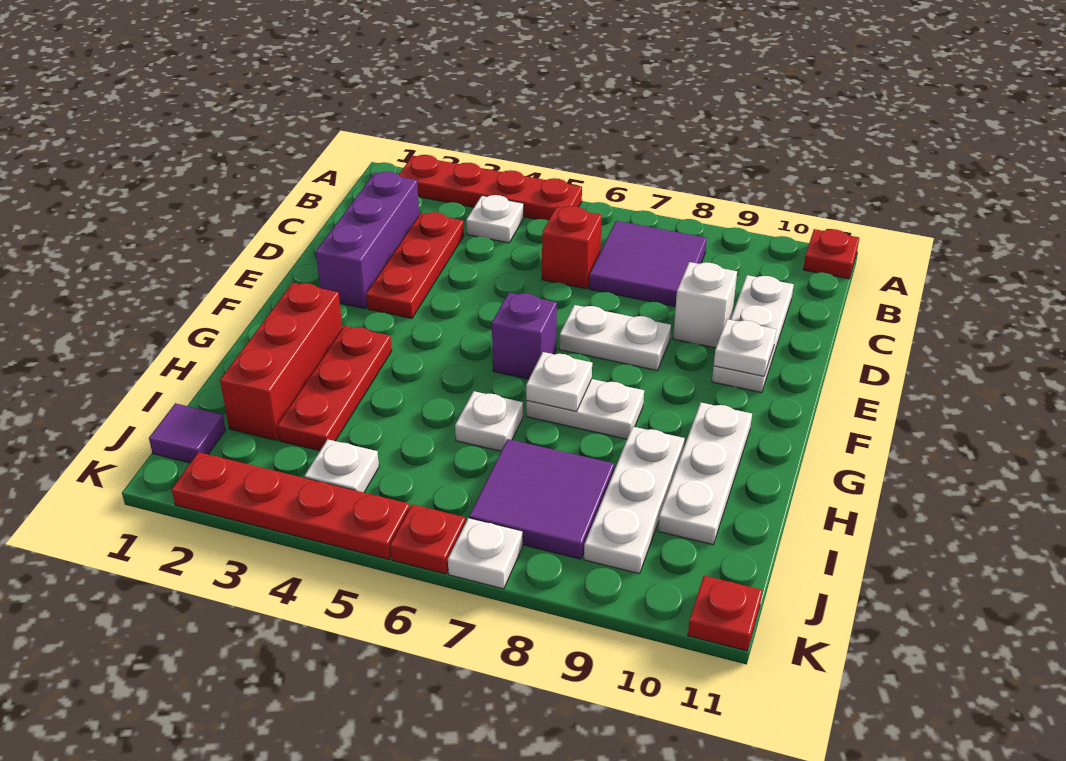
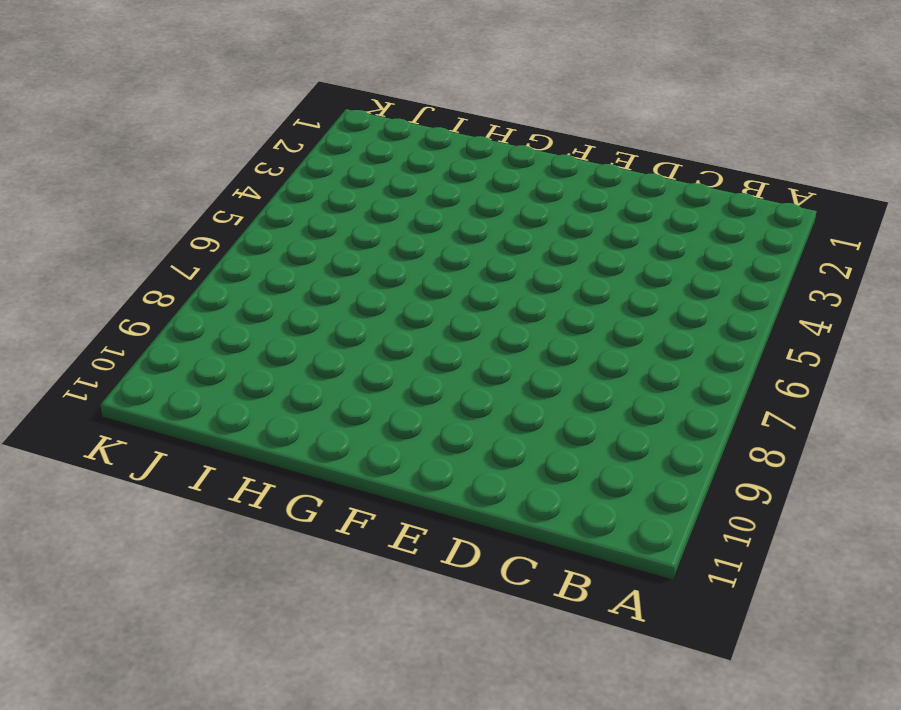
none -> red 1x4 plate [399,155,582,221]
none -> red 1x1 plate [803,229,859,279]
none -> white 1x1 plate [466,195,524,243]

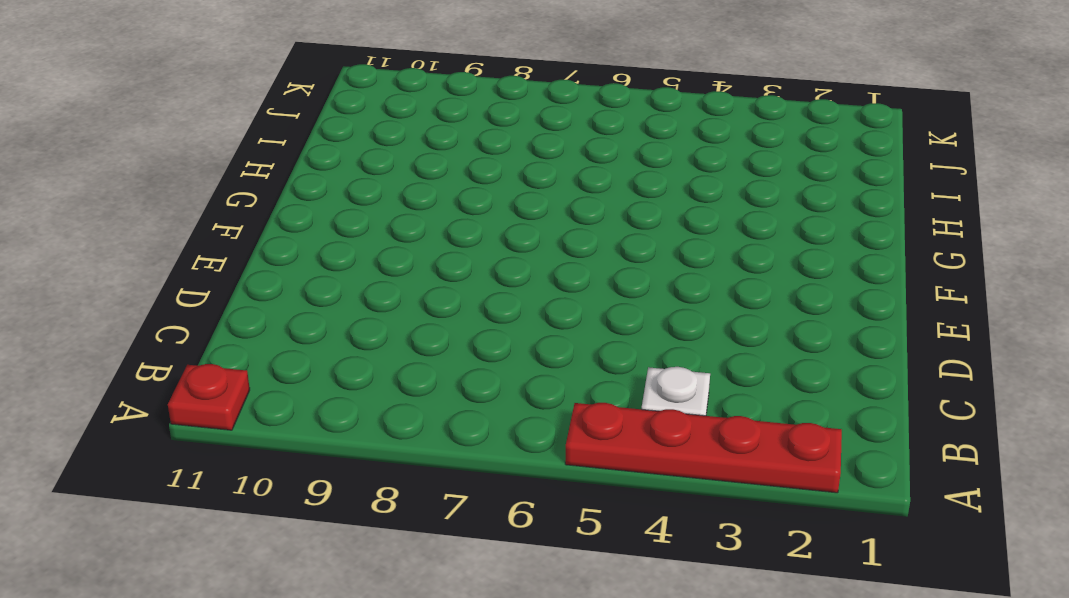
none -> purple 2x2 tile [589,221,707,307]
none -> purple 1x3 brick [316,172,419,309]
none -> red 1x3 plate [366,212,464,318]

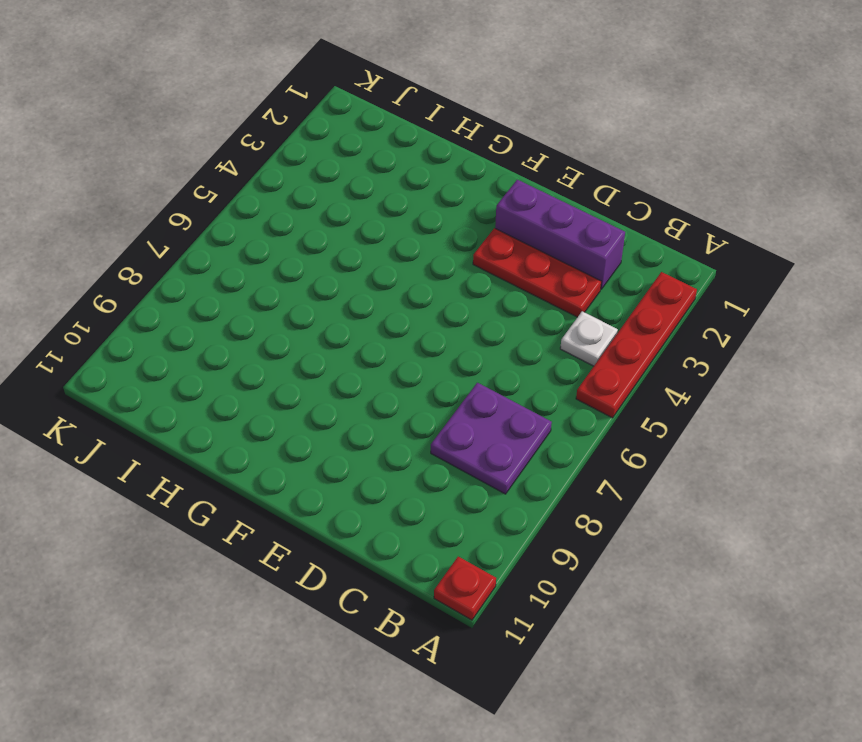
purple 2x2 plate [431,383,552,494] -> purple 2x2 tile [589,221,707,307]
none -> red 1x1 brick [542,206,602,289]
none -> white 1x3 plate [712,275,794,393]
none -> white 1x1 brick [673,262,737,348]

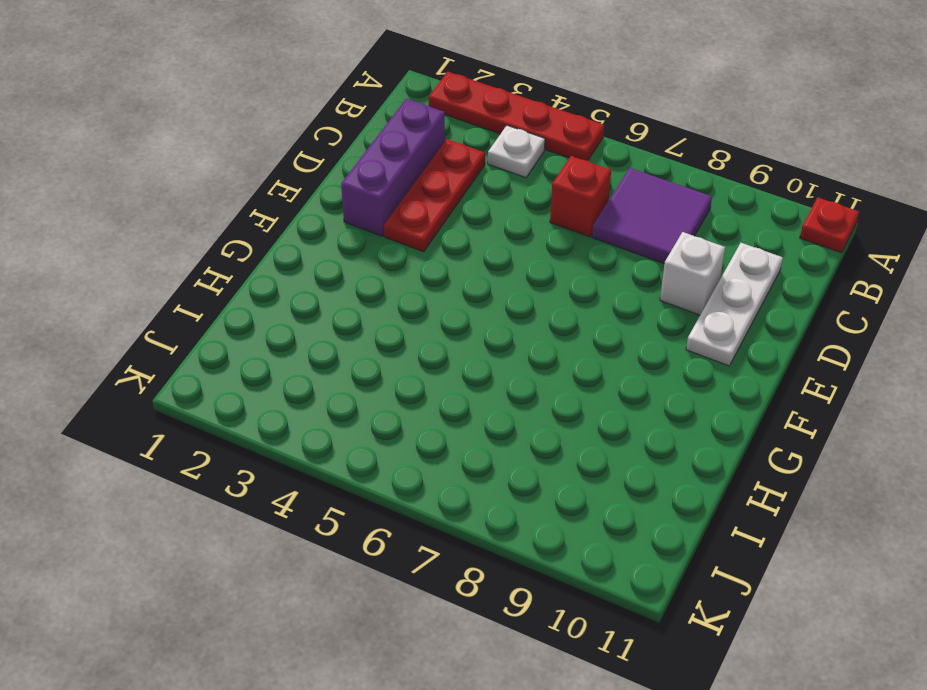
none -> white 1x2 plate [559,305,671,370]
none -> purple 1x1 brick [492,293,557,379]
none -> red 1x3 brick [220,283,343,440]

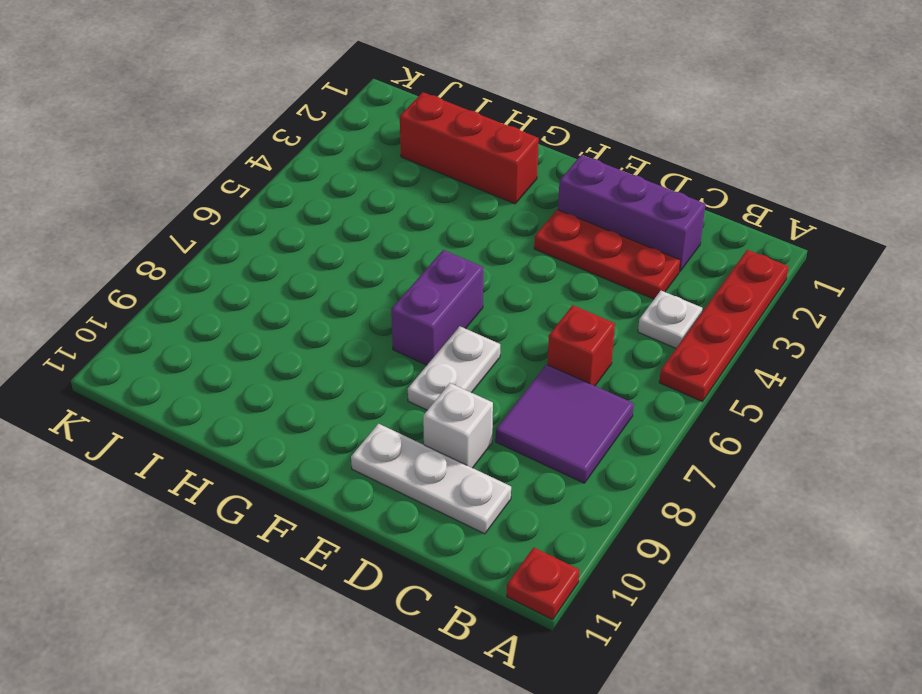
purple 1x2 brick [391,250,483,365] -> purple 1x1 brick [492,293,557,379]
none -> red 1x3 plate [277,326,392,451]
none -> white 1x2 plate [526,379,644,439]
none -> white 1x3 plate [658,403,752,545]

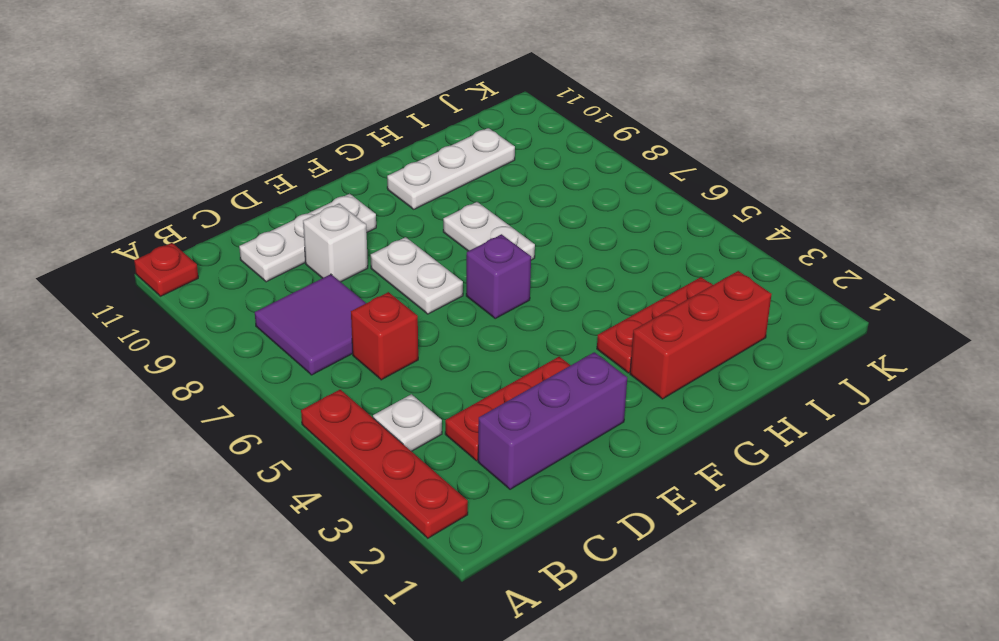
none -> white 1x1 plate [455,391,523,451]
none -> white 1x3 plate [584,427,685,574]
none -> purple 2x2 tile [469,439,614,559]

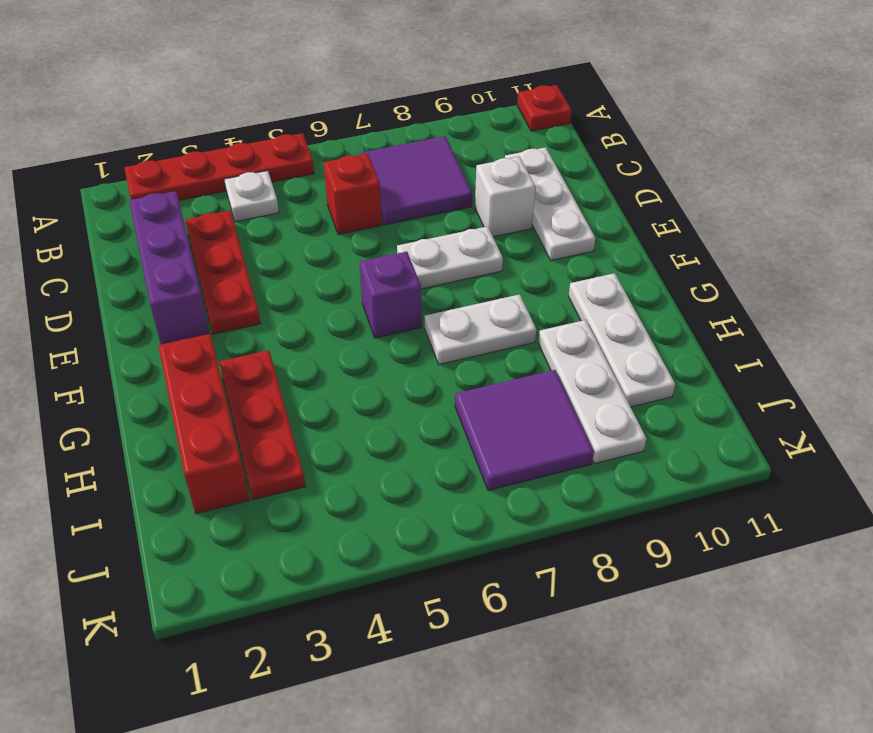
none -> white 1x1 plate [455,391,523,451]
none -> purple 1x1 tile [149,403,226,463]
none -> white 1x1 plate [304,439,379,492]

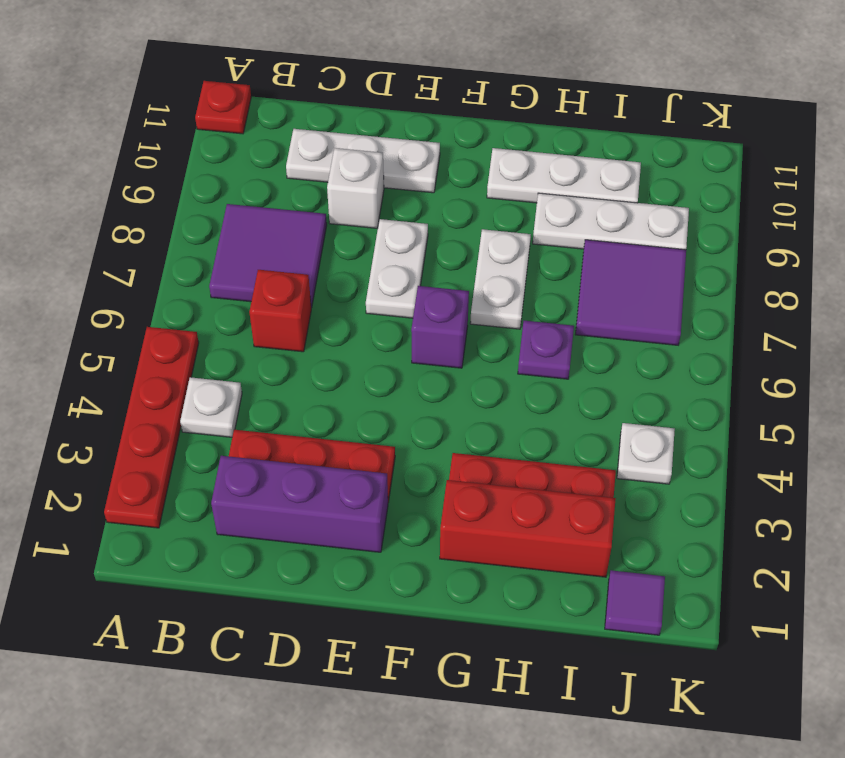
purple 1x1 plate [518,321,574,379] -> white 1x1 plate [455,391,523,451]
none -> red 1x4 plate [172,452,410,560]
none -> red 1x1 plate [390,504,466,574]
none -> white 1x1 plate [448,518,523,589]

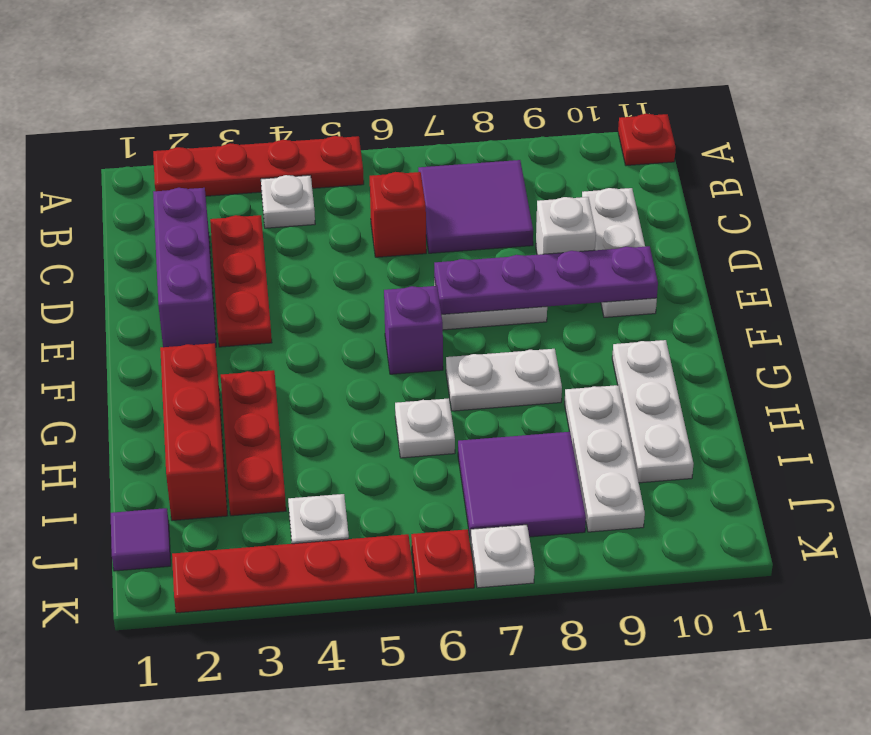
purple 1x4 plate [434,246,658,315] -> white 1x1 plate [714,319,776,376]
none -> red 1x1 plate [688,576,762,651]
none -> white 1x1 plate [526,352,592,412]

